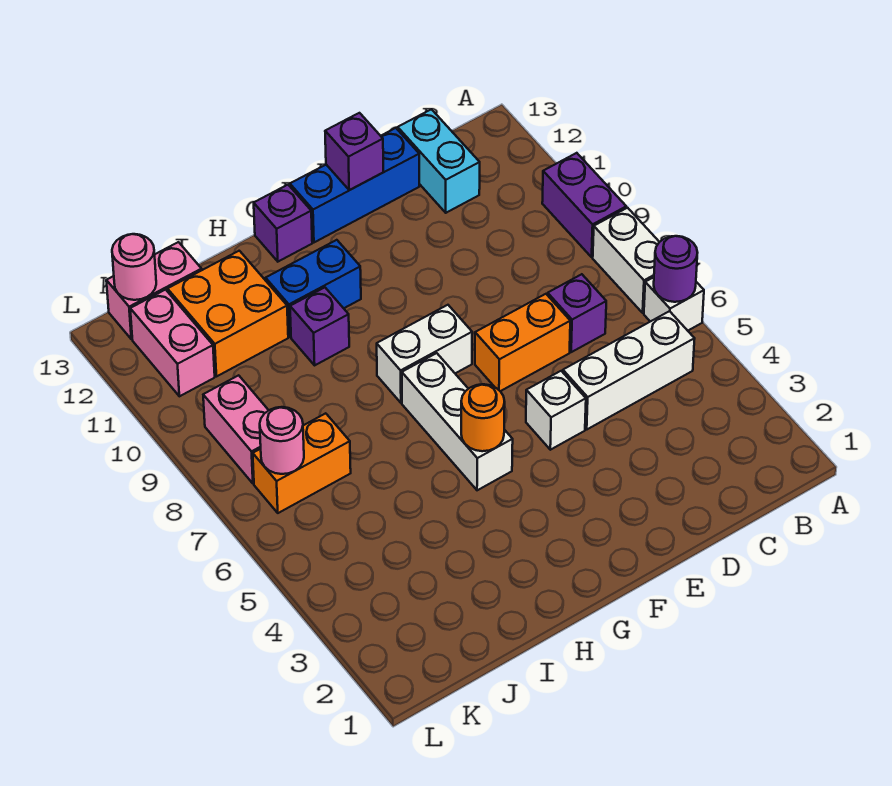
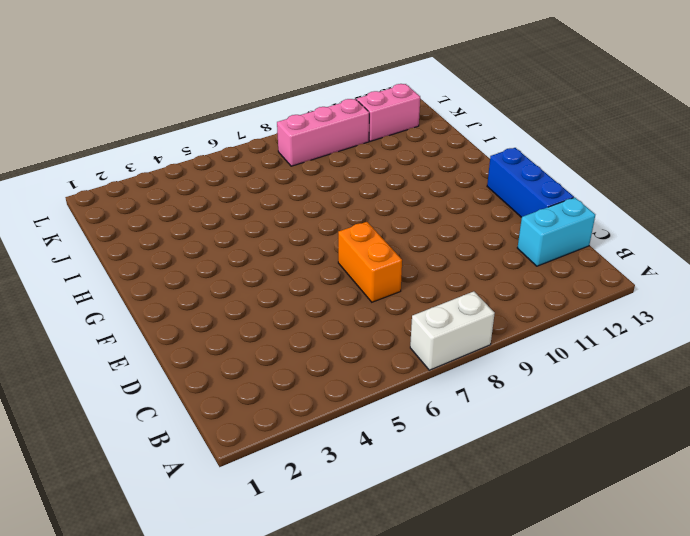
pink 1x3 brick [277,99,369,166] -> pink 1x2 brick [203,375,269,484]
none -> white 1x1 brick [644,277,704,331]
none -> purple 1x2 brick [542,153,626,257]
none -> white 1x3 brick [563,311,695,429]

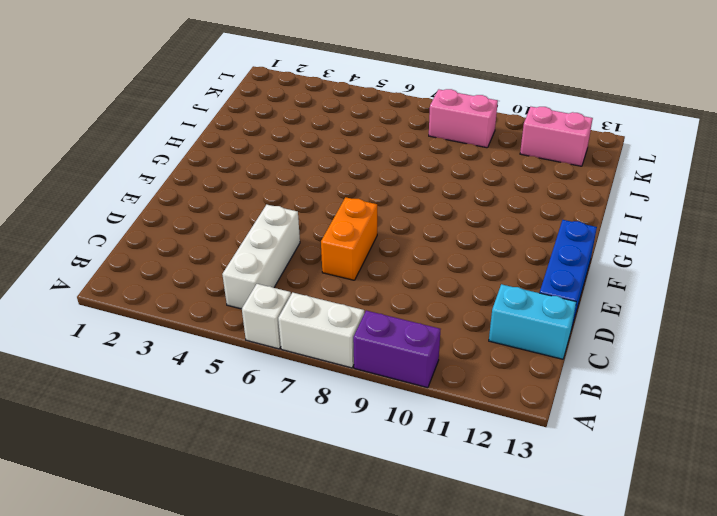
none -> purple 1x1 brick [548,274,606,352]
none -> white 1x1 brick [526,371,586,450]
none -> white 1x2 brick [377,305,472,403]

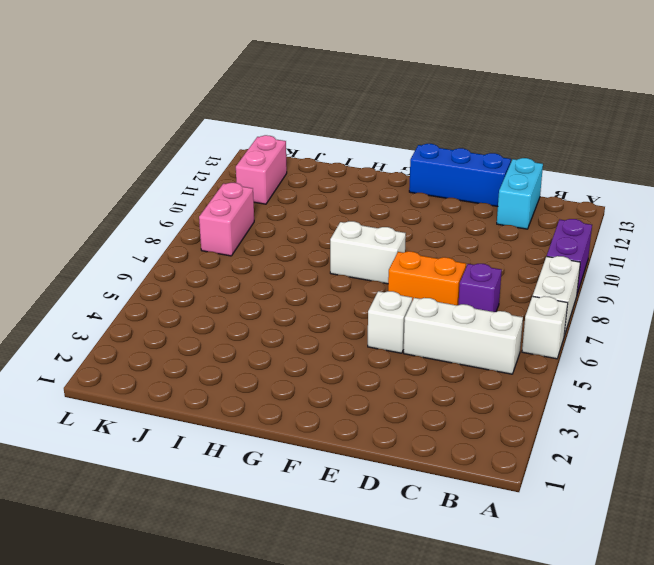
none -> white 1x3 brick [402,353,513,490]
none -> blue 1x2 brick [266,240,361,337]
none -> purple 1x1 brick [254,185,312,262]

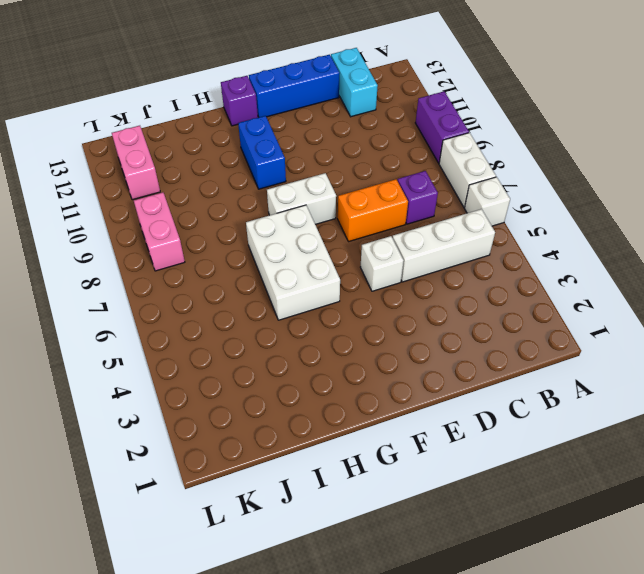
white 2x3 brick [246,205,340,320] -> white 1x3 brick [402,353,513,490]
blue 1x2 brick [238,116,286,189] -> blue 1x2 brick turned to [266,240,361,337]
none -> purple 1x1 brick [290,288,349,365]
none -> orange 2x2 brick [168,251,288,376]
none -> orange 1x2 brick [253,413,351,513]

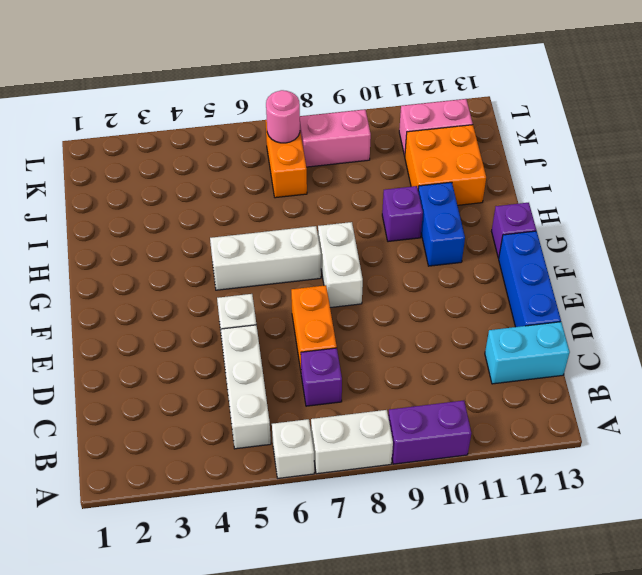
none -> pink 1x2 brick [106,242,202,339]
none -> purple 1x1 round brick [654,236,698,302]
none -> purple 1x1 brick [325,113,383,190]

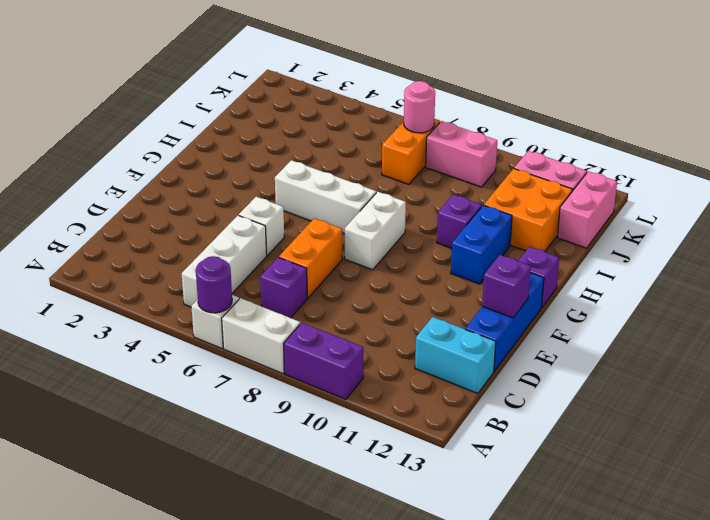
none -> orange 1x1 round brick [461,384,505,451]
none -> pink 1x1 round brick [112,234,156,300]

